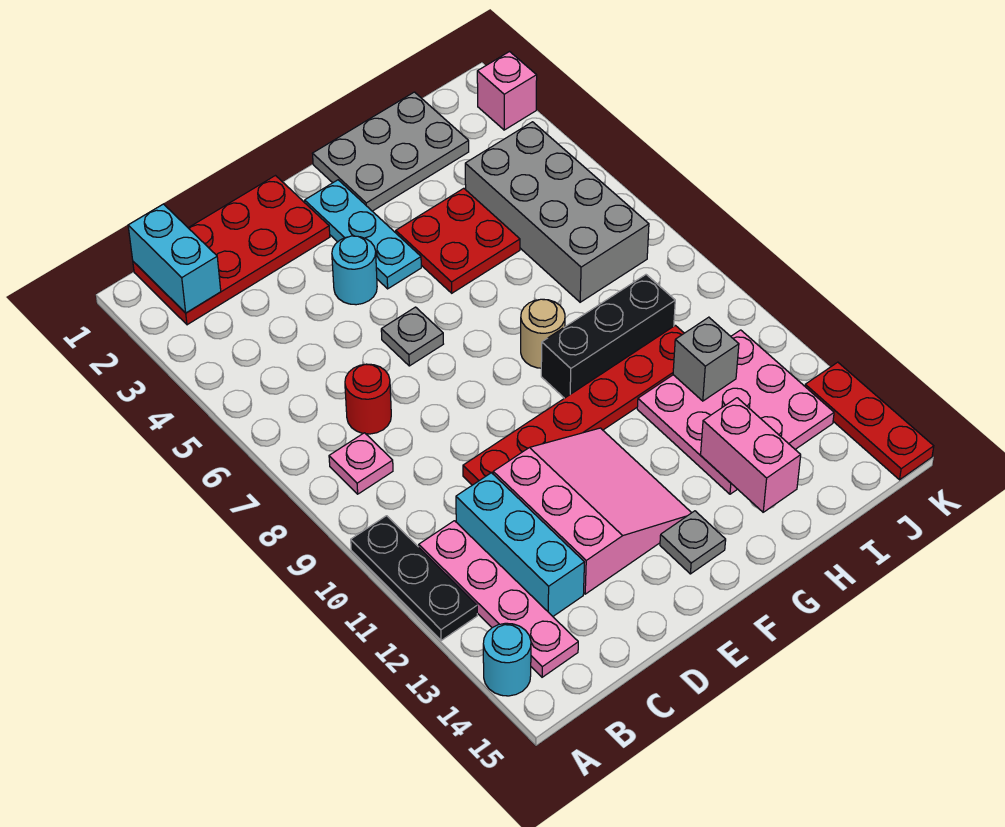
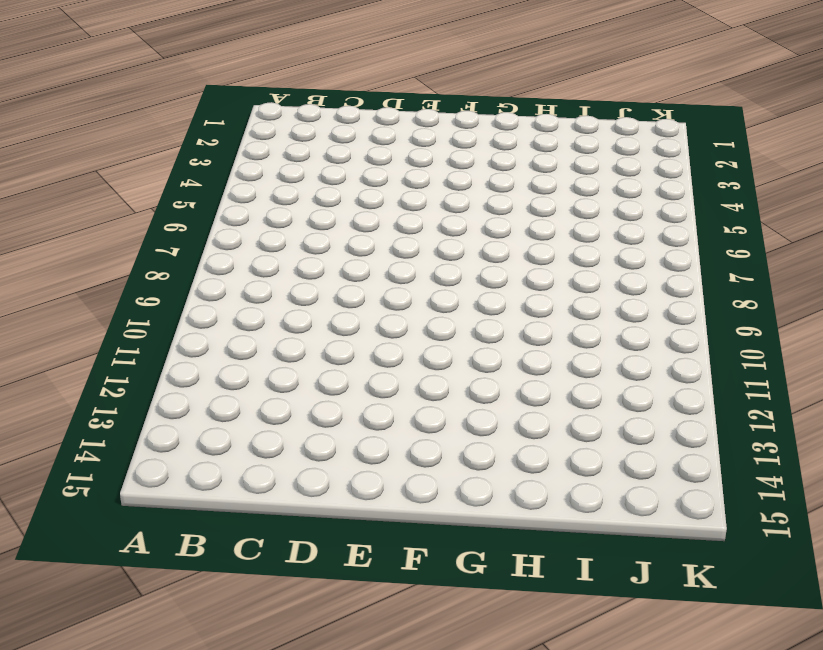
none -> black 1x3 plate [351,516,477,641]
none -> cyan 1x1 round brick [483,623,531,696]
none -> red 2x4 plate [133,176,330,325]

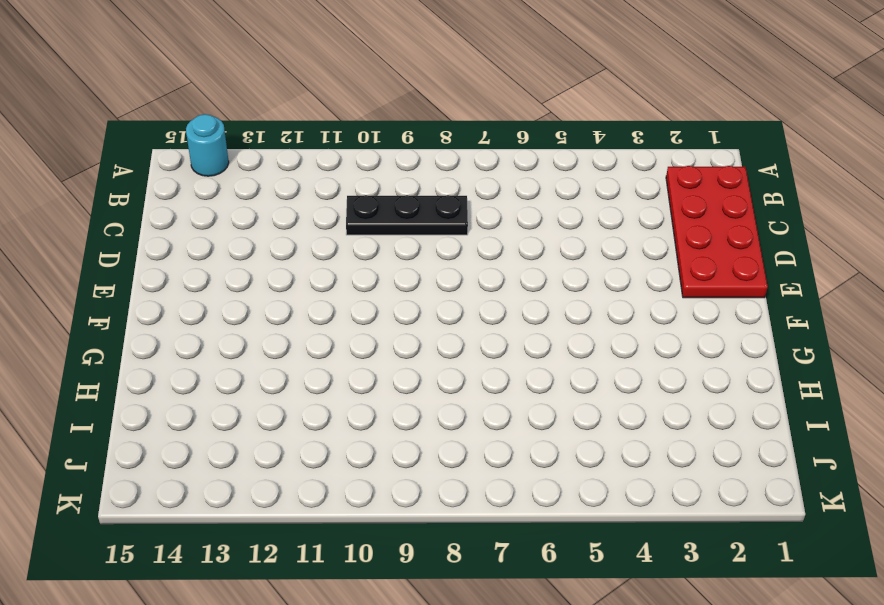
black 1x3 plate [346,195,468,235] -> black 1x3 plate moved to [351,516,477,641]
none -> pink 1x1 plate [329,433,393,494]
none -> pink 1x4 plate [419,521,578,677]
none -> red 1x1 round brick [345,364,391,434]

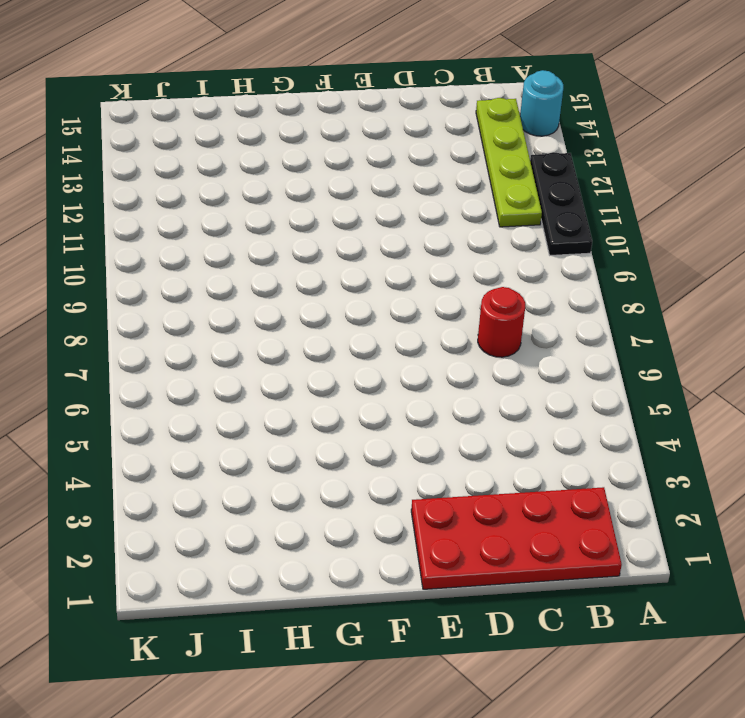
lime 1x4 plate [476,98,542,227] -> pink 1x4 plate [419,521,578,677]
none -> pink 1x1 plate [329,433,393,494]
none -> cyan 1x3 brick [456,473,584,616]
none -> red 1x6 plate [463,325,684,485]

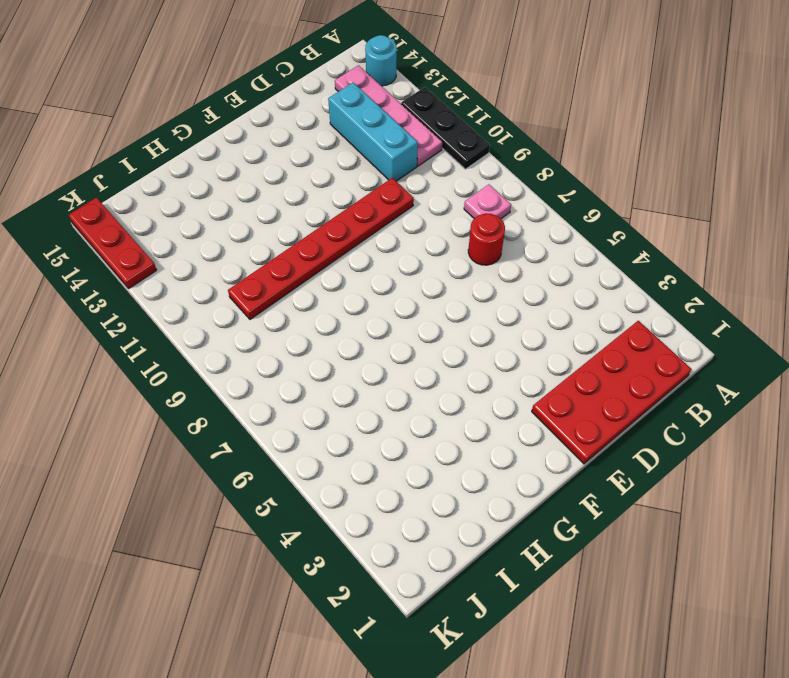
none -> pink 3x3 slope [493,428,691,594]
none -> cyan 1x1 round brick [332,236,377,305]
none -> grey 1x1 plate [381,307,443,366]

